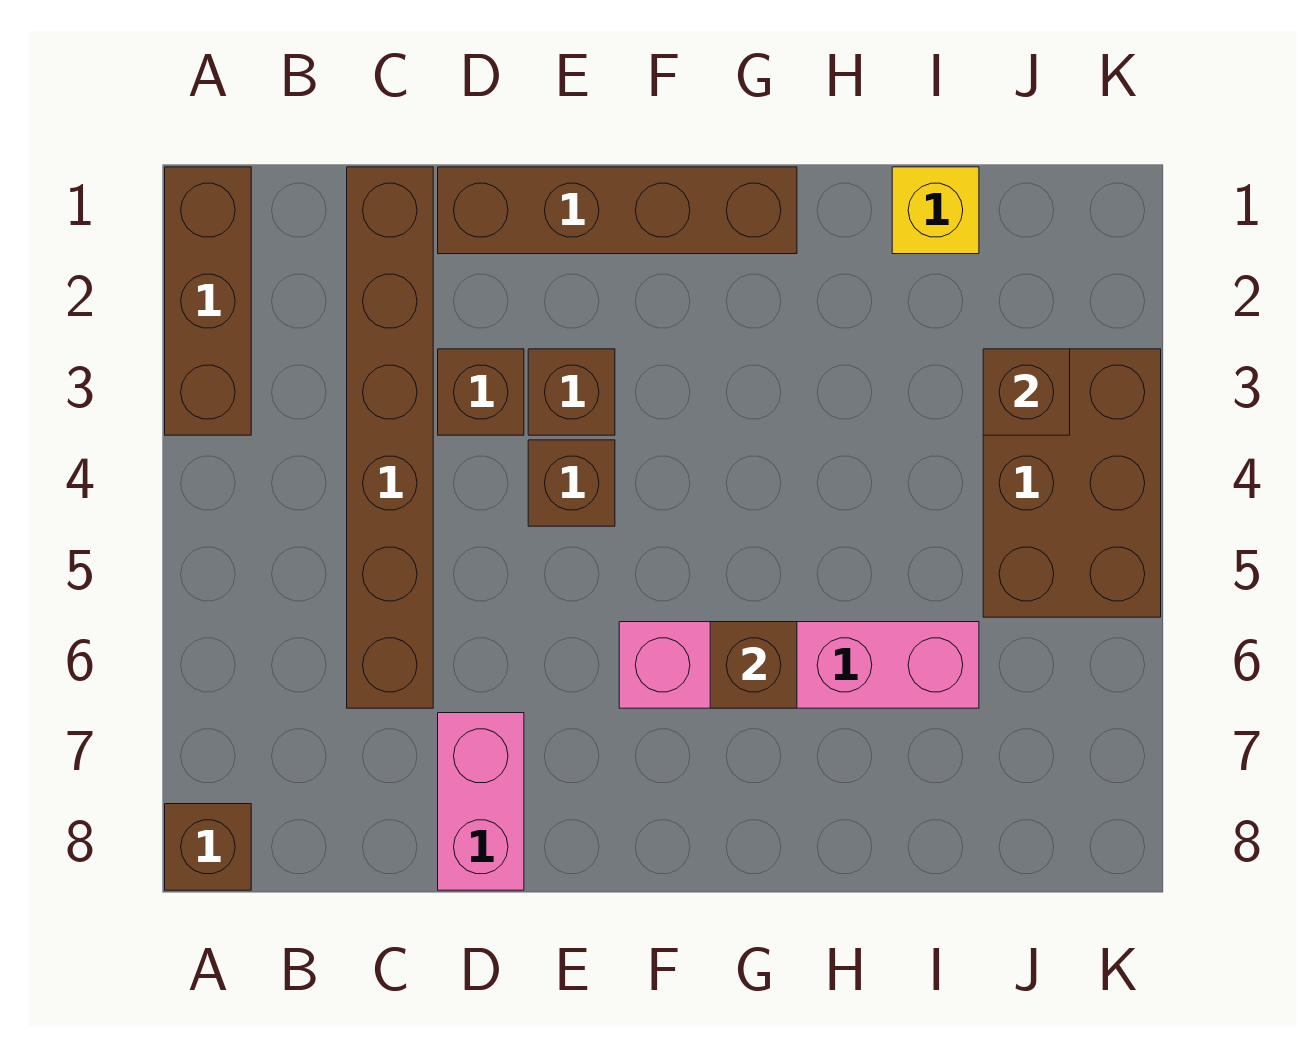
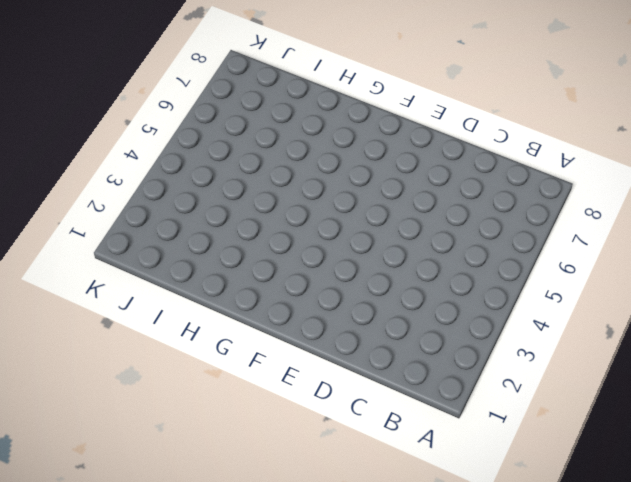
none -> brown 1x3 brick [165,167,251,435]
none -> brown 1x1 brick [165,804,251,890]
none -> brown 1x6 brick [347,167,433,708]

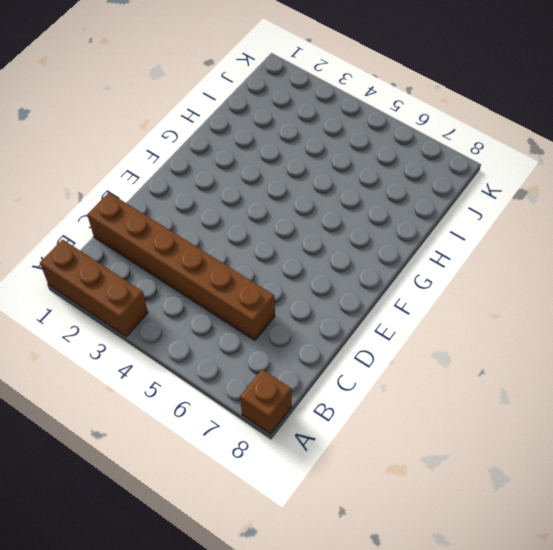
none -> brown 1x4 brick [438,167,797,254]
none -> brown 1x1 brick [438,349,524,435]
none -> pink 1x2 brick [438,713,524,890]

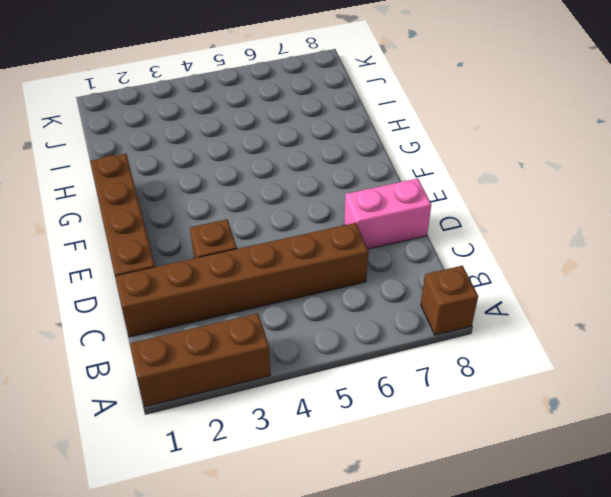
none -> brown 1x1 brick [528,349,615,435]
none -> brown 1x1 brick [528,440,615,526]
none -> pink 1x4 brick [619,622,979,708]

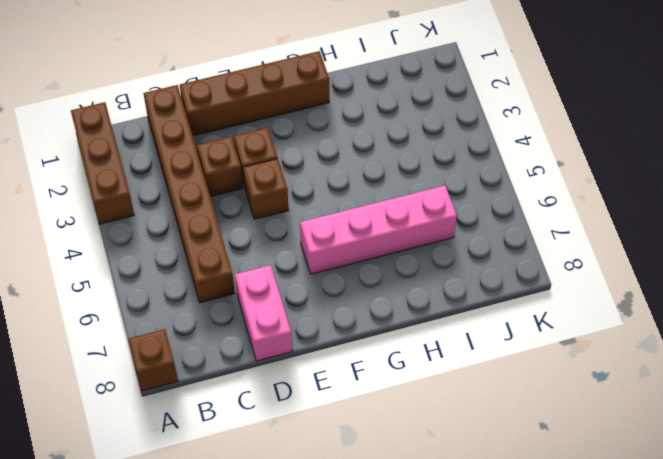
none -> yellow 1x1 brick [892,167,979,254]
none -> brown 2x3 brick [983,349,1161,617]
none -> brown 1x1 brick [710,622,797,708]

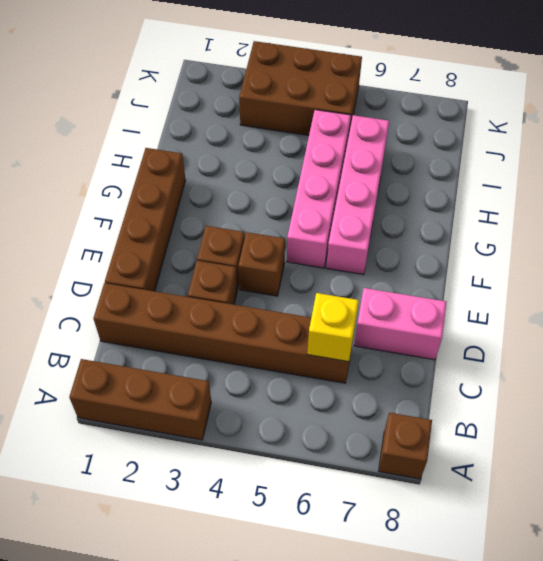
yellow 1x1 brick [307,293,359,362] -> yellow 1x1 brick moved to [892,167,979,254]
pink 1x4 brick [287,110,351,268] -> none
none -> brown 1x1 brick [710,622,797,708]
none -> brown 1x1 brick [983,349,1070,435]

